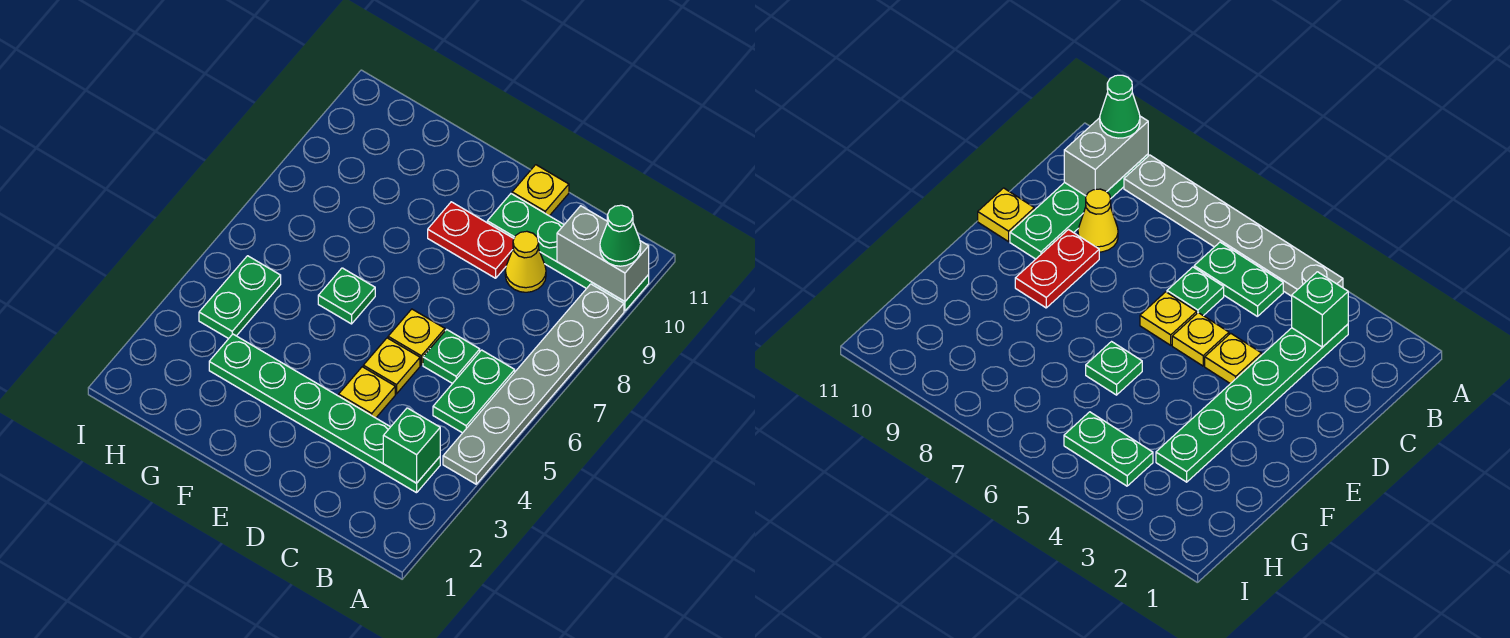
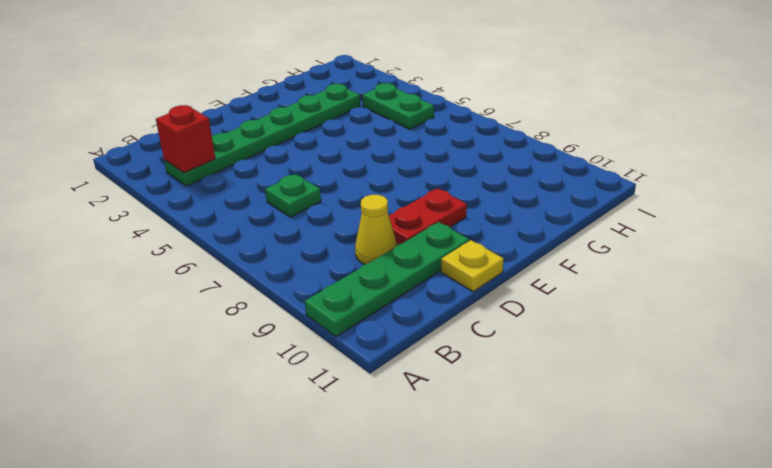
red 1x1 brick [156,105,215,173] -> green 1x1 brick [383,408,440,483]
none -> grey 1x6 plate [443,284,624,484]
none -> green 1x2 plate [433,350,515,433]
none -> yellow 1x1 plate [339,367,395,418]

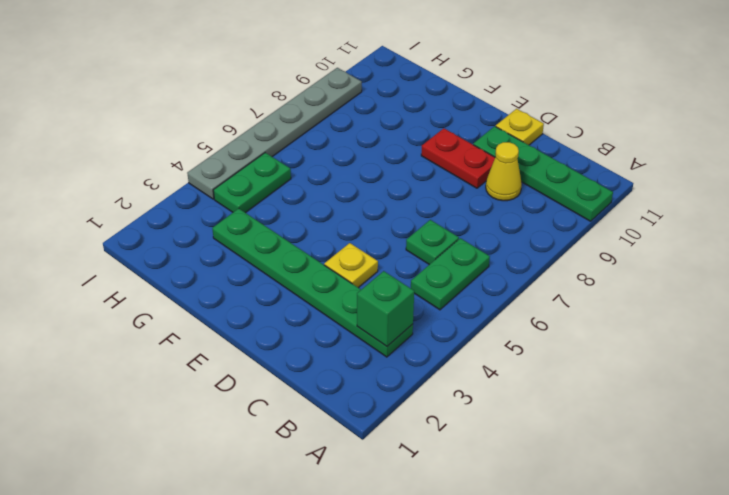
grey 1x6 plate [187,68,362,199] -> grey 1x6 plate moved to [443,284,624,484]
none -> yellow 1x1 plate [363,338,420,394]
none -> yellow 1x1 plate [388,309,445,365]
none -> green 1x1 plate [318,268,375,324]

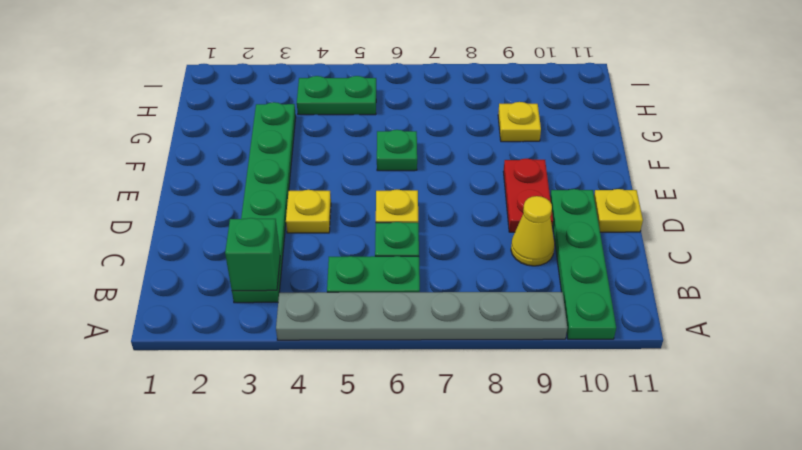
yellow 1x1 plate [498,102,541,142] -> yellow 1x1 plate moved to [363,338,420,394]
none -> grey 1x2 brick [557,206,649,301]
none -> green 1x1 cone [600,205,641,266]

